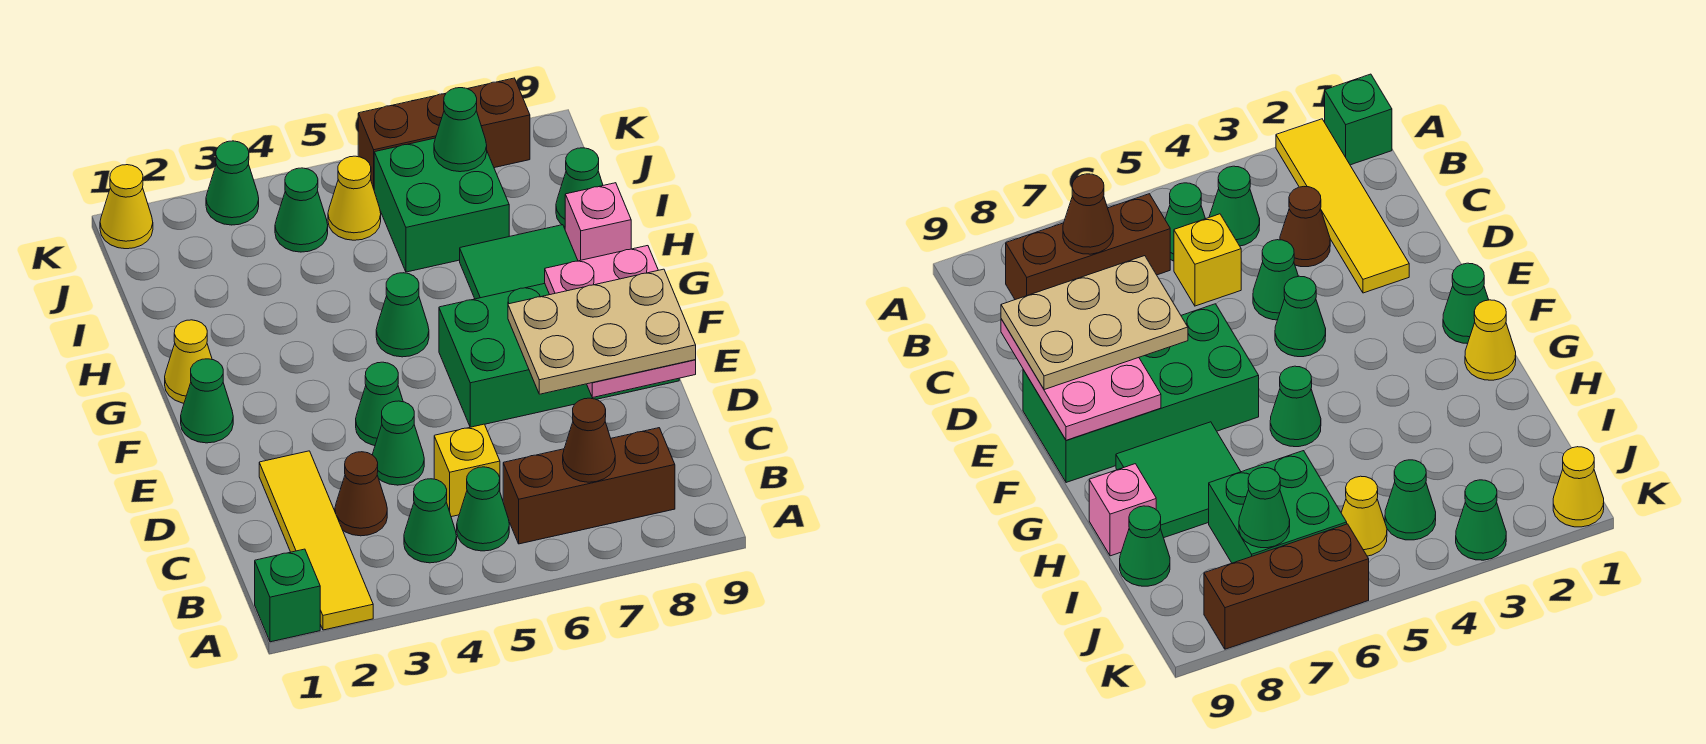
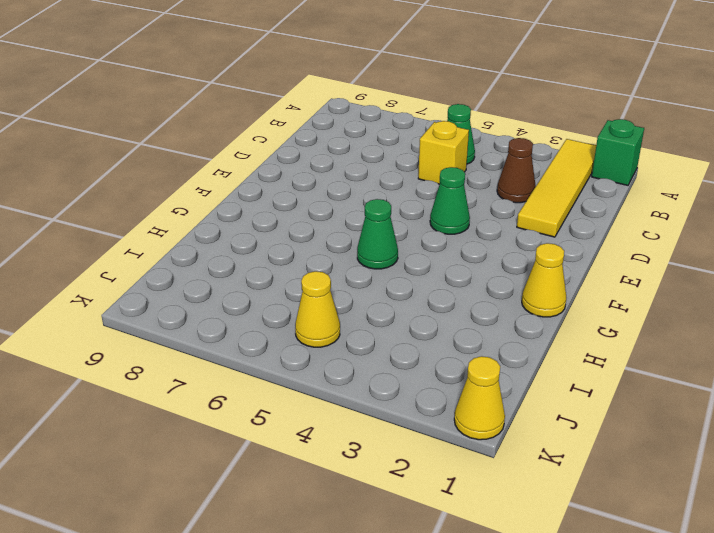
none -> green 1x1 cone [404,479,457,563]
none -> brown 1x3 brick [503,428,675,544]
none -> green 1x1 cone [373,401,424,485]

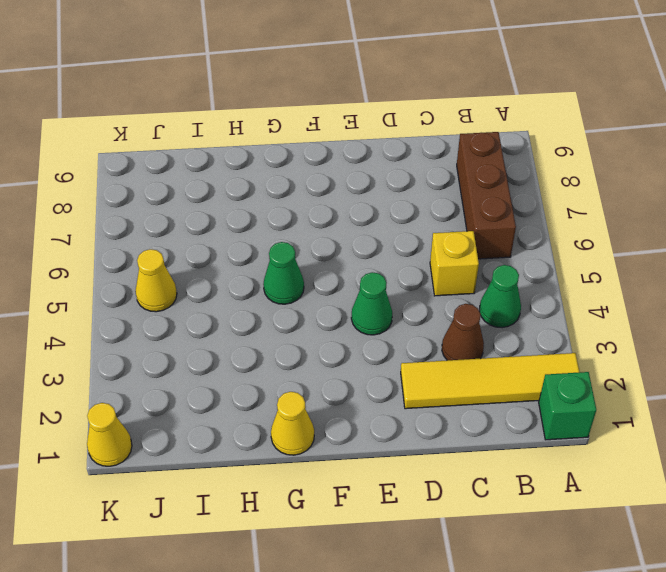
none -> green 1x1 cone [457,467,509,551]
none -> green 1x1 cone [373,401,424,485]
none -> green 2x4 brick [439,284,679,427]

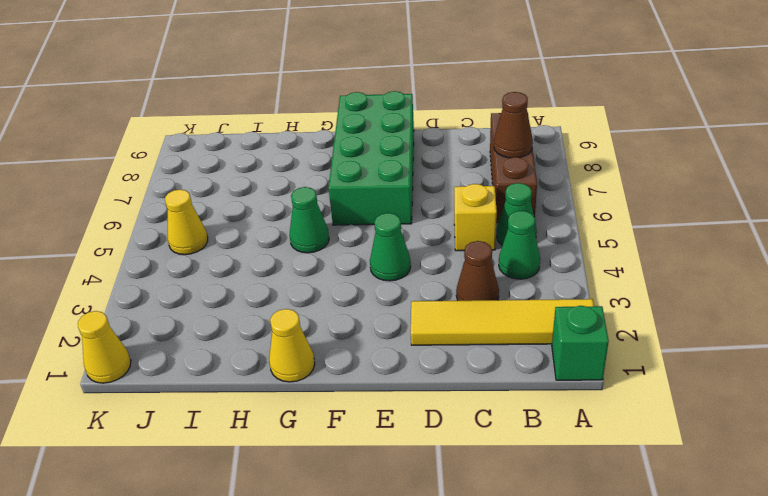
none -> green 1x1 cone [373,401,424,485]
none -> green 1x1 cone [181,359,233,443]
none -> green 2x2 tile [460,225,578,299]

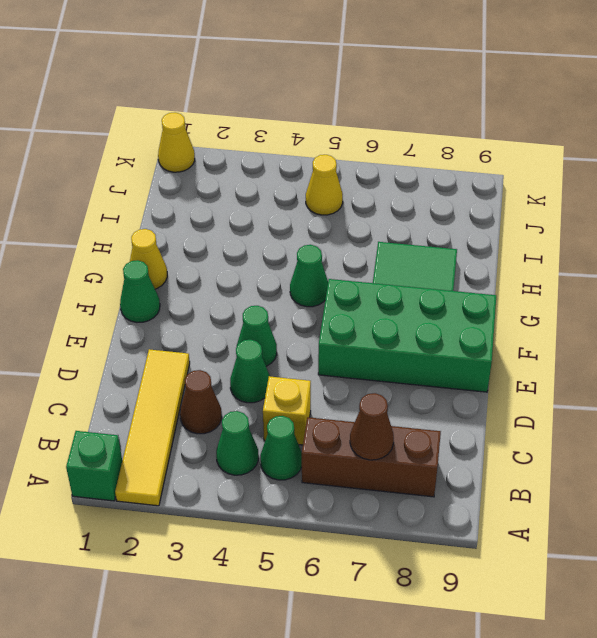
none -> pink 1x1 brick [565,183,631,261]
none -> green 2x2 brick [374,138,509,272]
none -> green 1x1 cone [556,148,603,227]

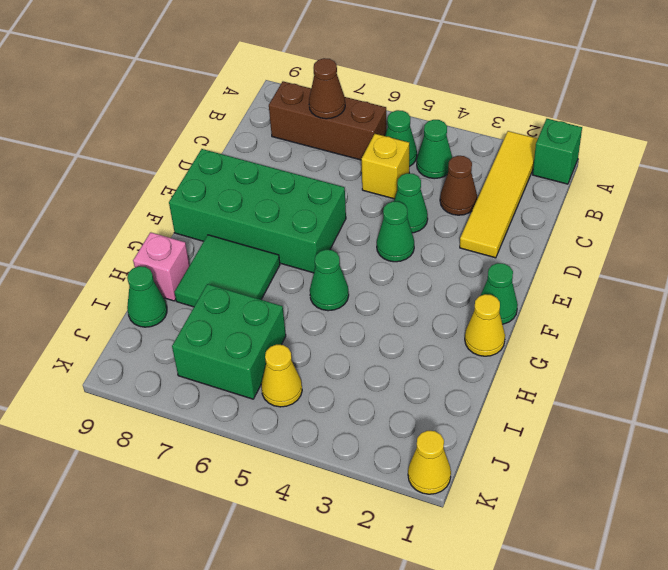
none -> green 1x1 cone [275,168,328,252]
none -> green 1x1 cone [206,141,259,225]
none -> brown 1x3 brick [358,78,530,188]

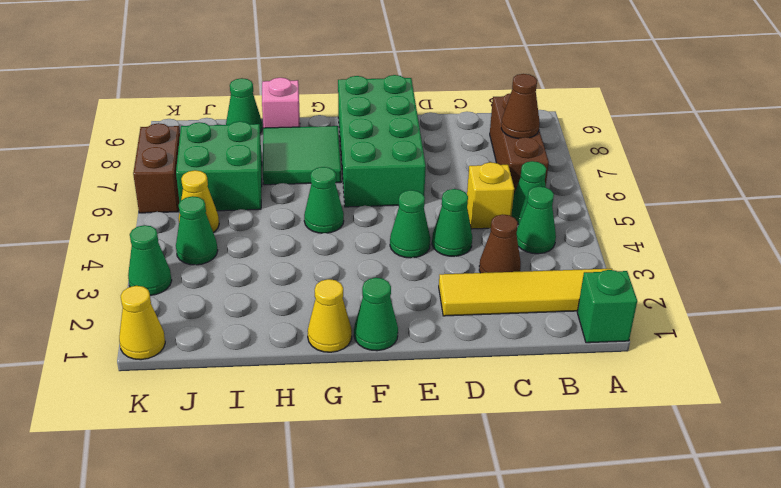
brown 1x2 brick [133,123,180,213] -> brown 1x3 brick [358,78,530,188]
none -> pink 2x3 plate [545,246,696,398]
none -> green 1x1 cone [434,88,487,172]
none -> tan 2x3 plate [508,269,696,394]

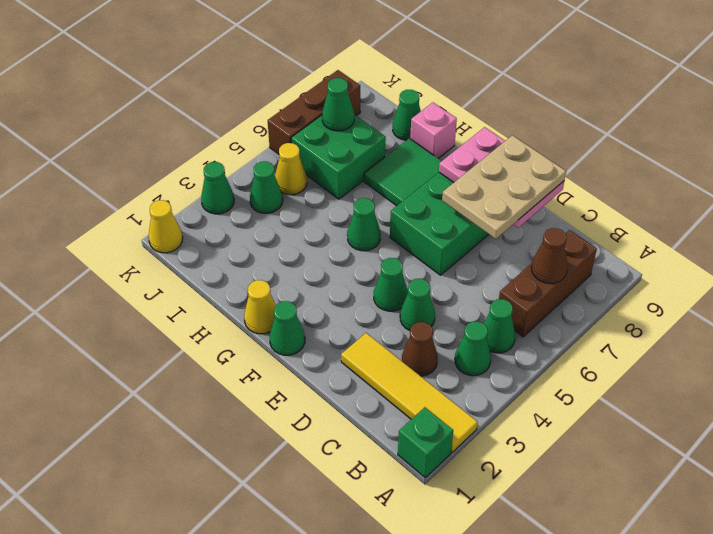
none -> yellow 1x1 brick [434,424,500,517]

